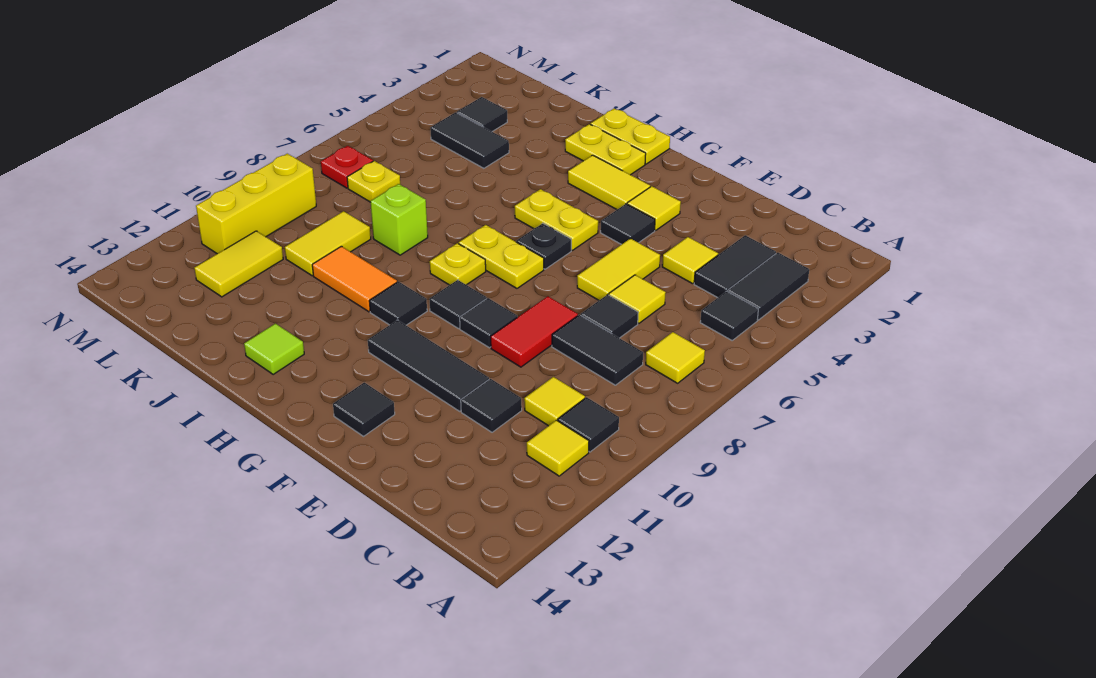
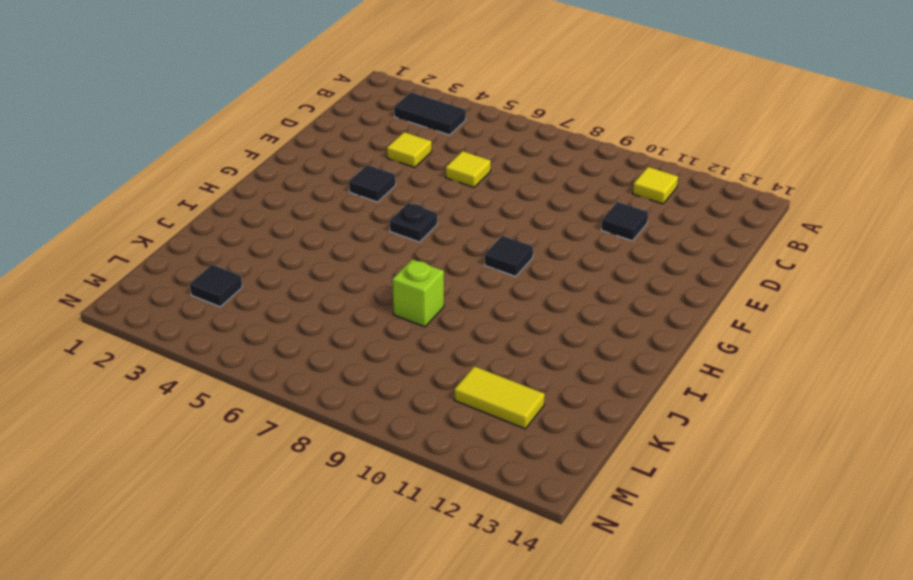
none -> black 1x1 tile [700,291,758,340]
none -> yellow 1x1 tile [646,332,705,383]
none -> black 1x1 tile [558,397,619,452]
none -> black 1x2 tile [694,235,776,298]

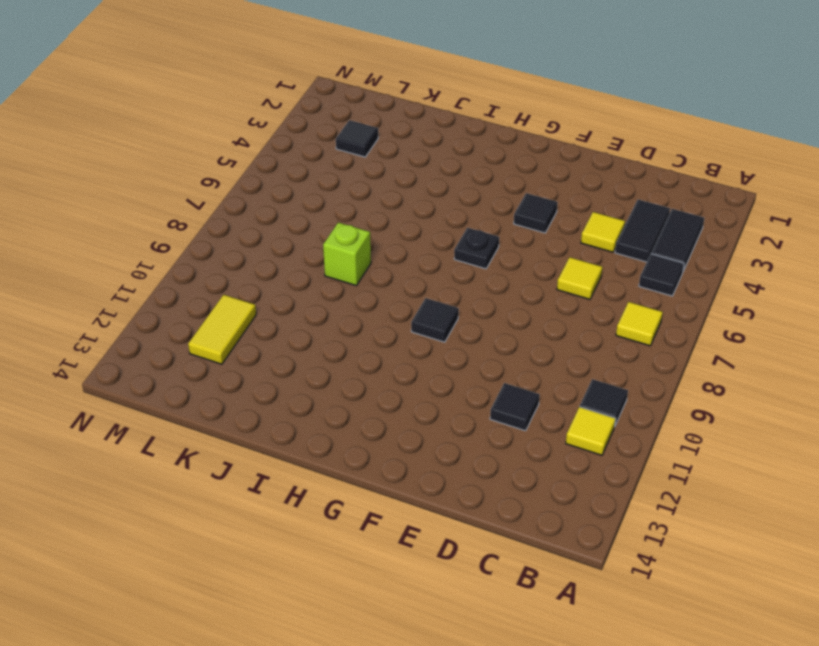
none -> black 1x2 tile [552,315,643,385]
none -> yellow 1x1 tile [524,377,585,426]
none -> black 1x1 tile [581,294,638,338]
none -> yellow 1x2 tile [577,239,660,300]

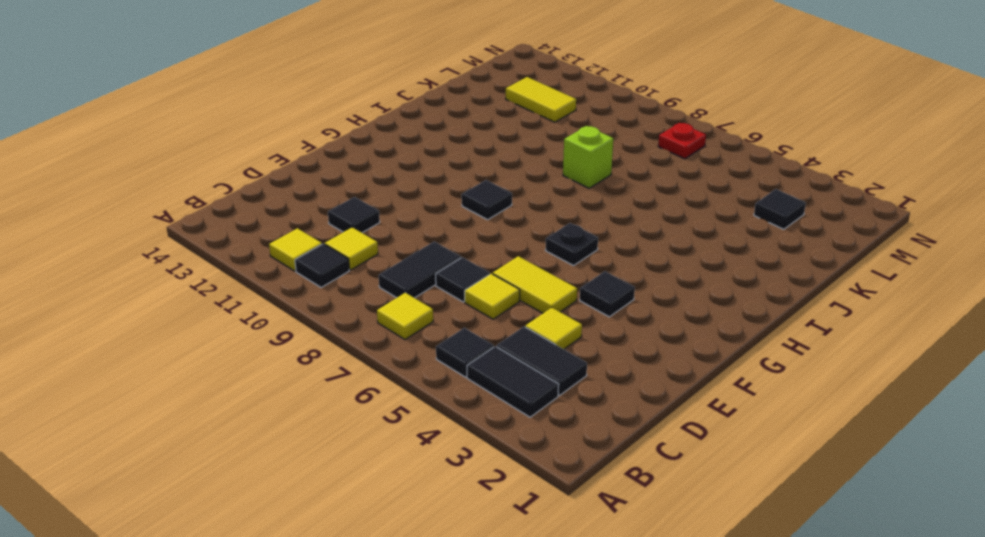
none -> red 1x2 tile [491,296,578,367]
none -> black 1x3 tile [368,320,489,411]
none -> yellow 1x1 tile [627,186,681,230]
none -> black 1x1 tile [460,298,517,348]

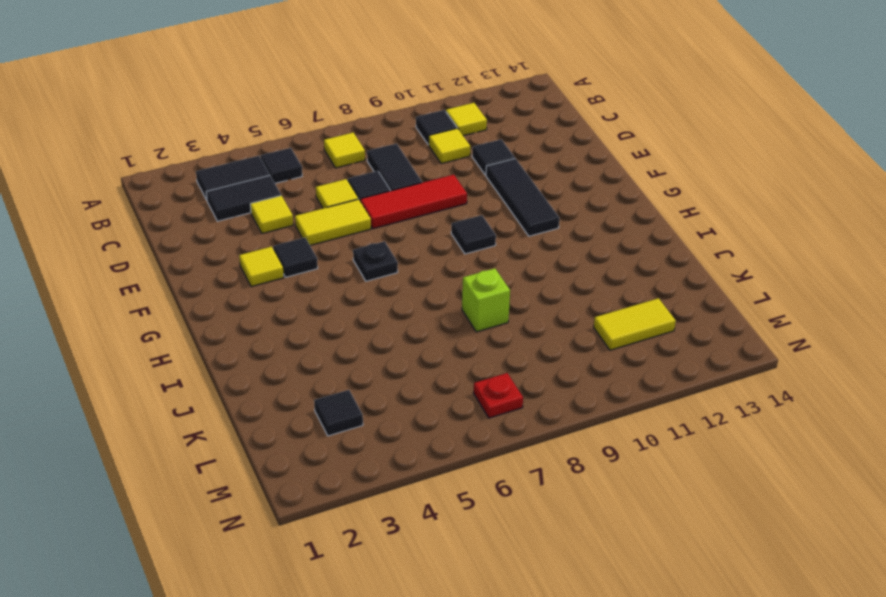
red 1x3 tile [360,175,467,229] -> red 1x2 tile [491,296,578,367]
none -> black 1x1 tile [460,298,517,348]
none -> black 1x1 tile [333,382,395,436]
none -> yellow 1x2 tile [568,155,650,210]
none -> yellow 1x2 plate [515,189,598,250]

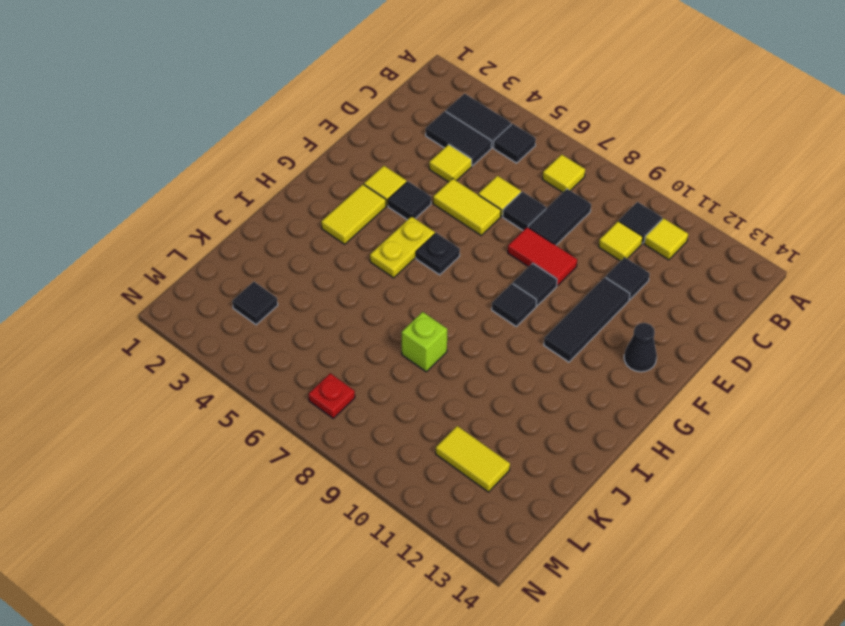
black 1x1 cone [624,323,657,372] -> black 1x1 tile [333,382,395,436]
none -> yellow 1x2 plate [459,225,544,288]
none -> yellow 1x2 plate [591,109,670,164]
none -> yellow 1x2 plate [565,124,646,175]
none -> yellow 1x1 plate [430,243,486,285]

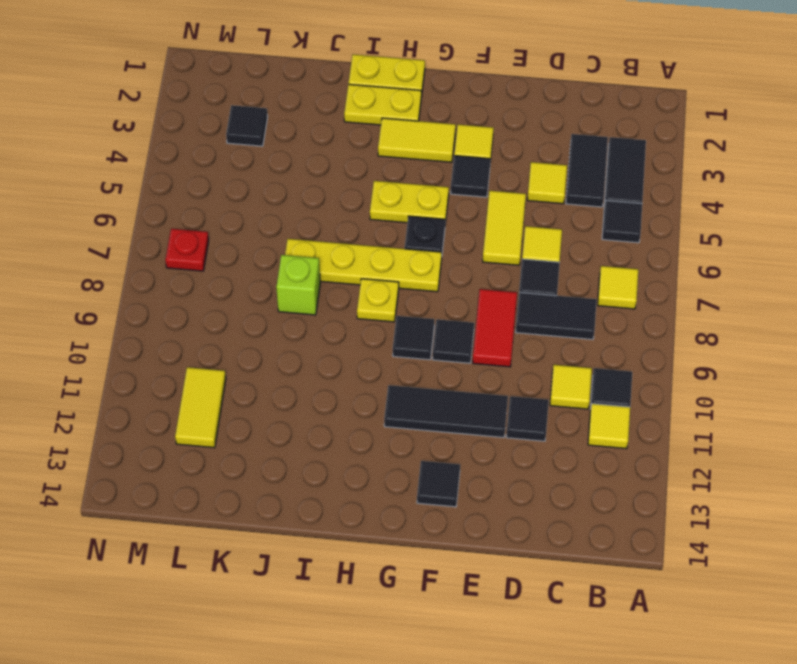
yellow 1x4 plate [285,239,442,292] -> yellow 1x2 plate [459,225,544,288]
none -> black 1x1 tile [369,282,427,325]
none -> orange 1x2 tile [312,246,397,312]
none -> lime 1x1 tile [244,323,304,375]
none -> black 1x2 tile [430,112,509,168]

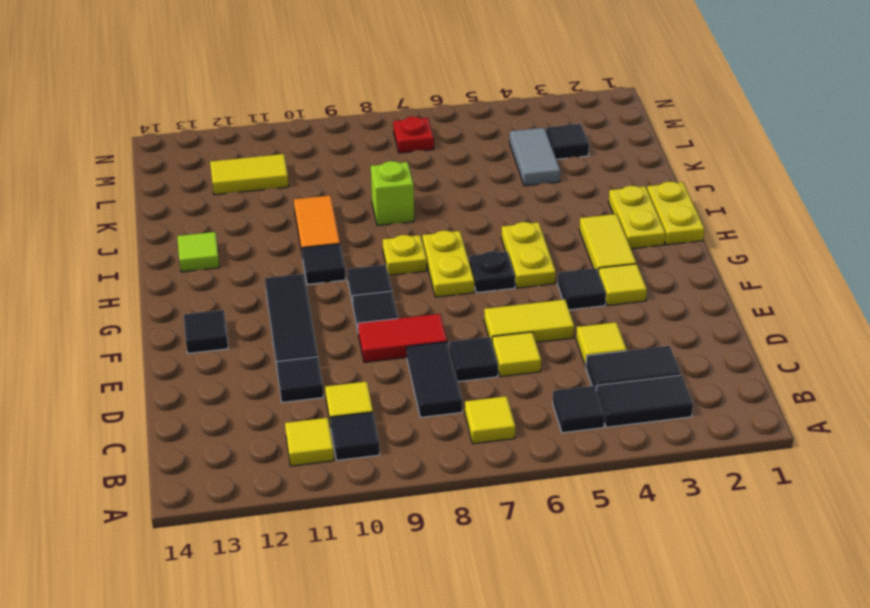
grey 1x2 tile [509,128,560,186] -> black 1x2 tile [430,112,509,168]
none -> yellow 1x2 tile [285,211,371,276]
none -> yellow 1x1 plate [347,161,400,202]
none -> yellow 1x3 brick [196,154,316,254]

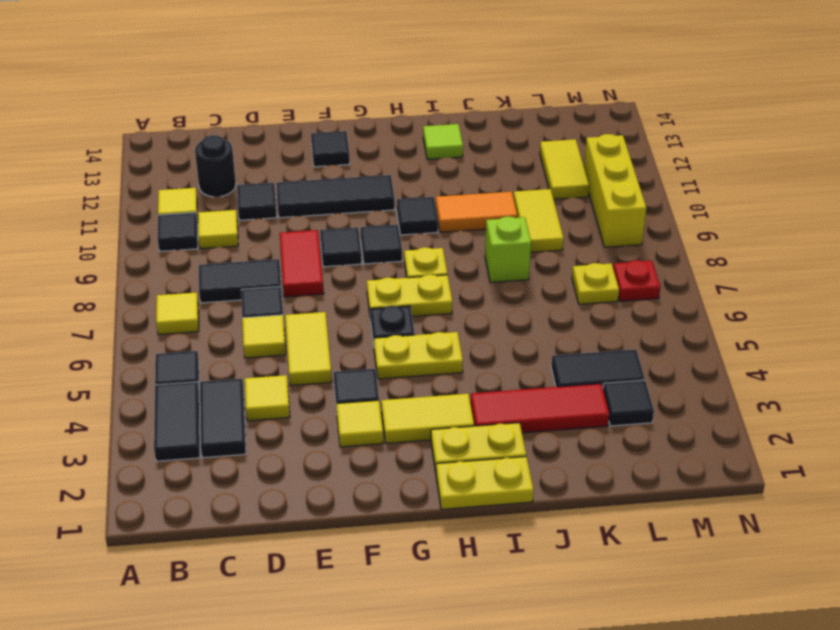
black 1x1 round brick [195,135,236,197] -> none
red 1x3 tile [470,384,609,433] -> none

